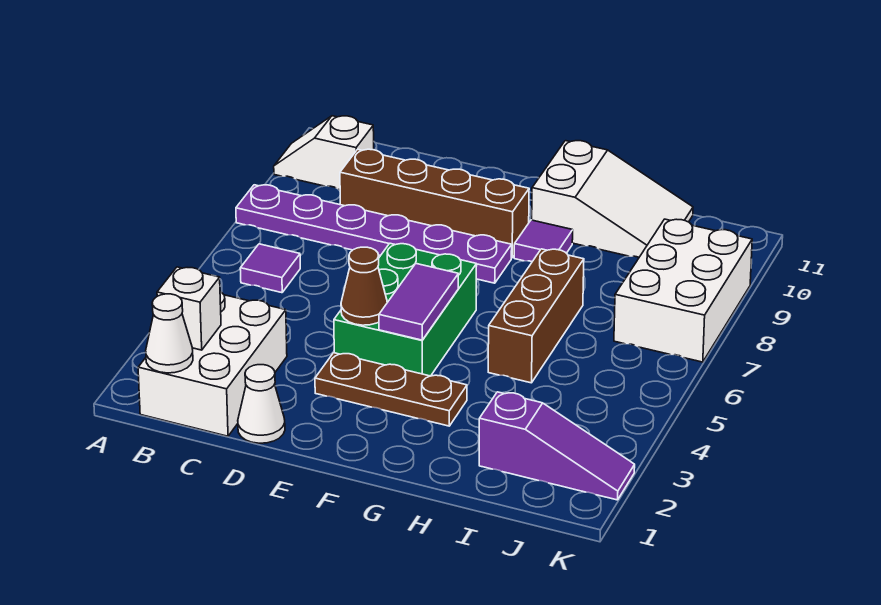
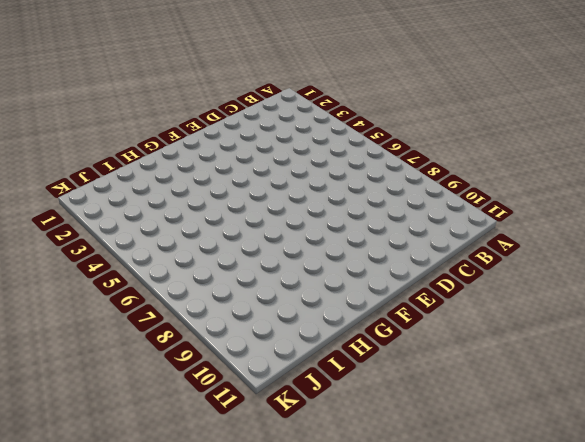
none -> purple 1x6 plate [236,185,512,283]
none -> white 1x2 slope [274,116,374,190]
none -> white 2x3 brick [138,292,287,436]

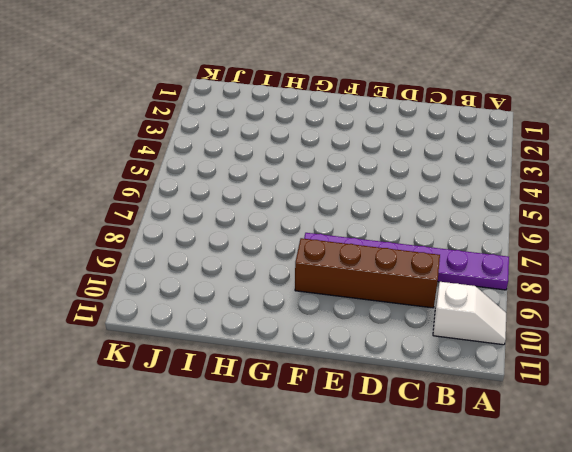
none -> white 2x3 brick [138,292,287,436]
none -> purple 1x1 tile [240,244,300,293]
none -> white 1x1 cone [238,365,285,443]

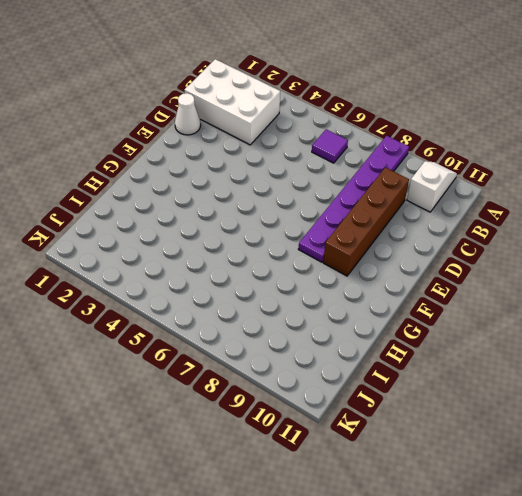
none -> brown 1x3 plate [315,353,467,426]
none -> green 2x3 brick [334,243,477,376]
none -> purple 1x1 tile [514,220,573,261]

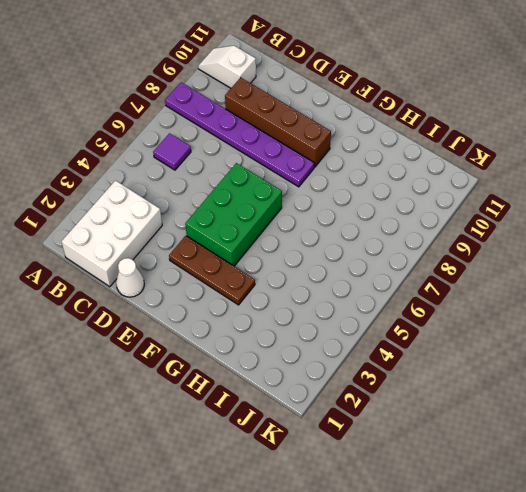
none -> purple 1x1 tile [514,220,573,261]
none -> white 2x3 slope [532,141,693,257]
none -> brown 1x3 brick [488,249,584,383]

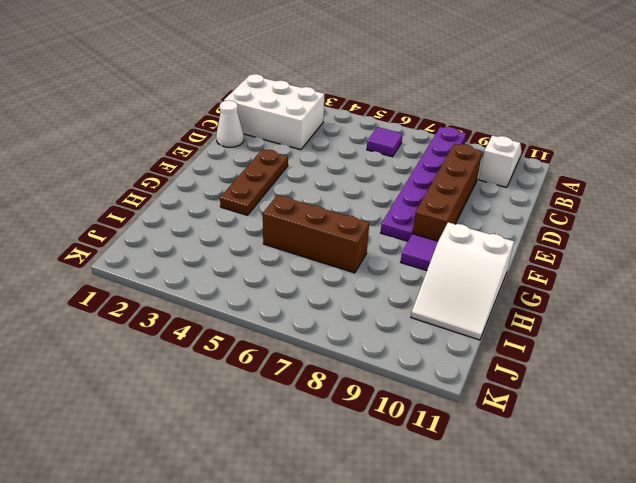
none -> green 2x3 brick [334,243,477,376]
none -> purple 1x3 slope [479,392,635,500]
none -> white 2x3 brick [614,219,752,362]

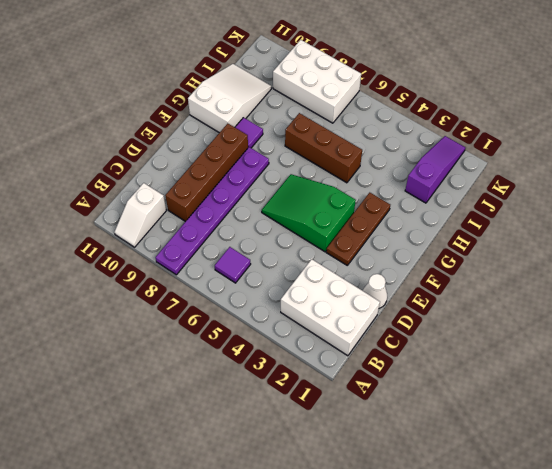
green 2x3 slope [262,174,356,252] -> green 2x3 brick [334,243,477,376]
none -> white 1x1 cone [146,294,193,373]
none -> white 1x1 brick [157,267,221,350]
none -> brown 1x1 cone [341,247,387,325]

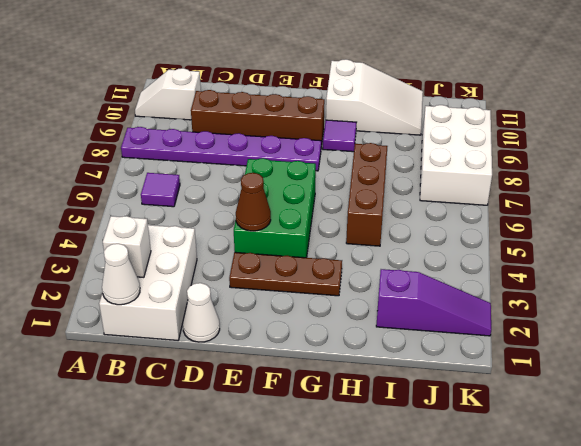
none -> purple 1x2 tile [379,264,458,340]

